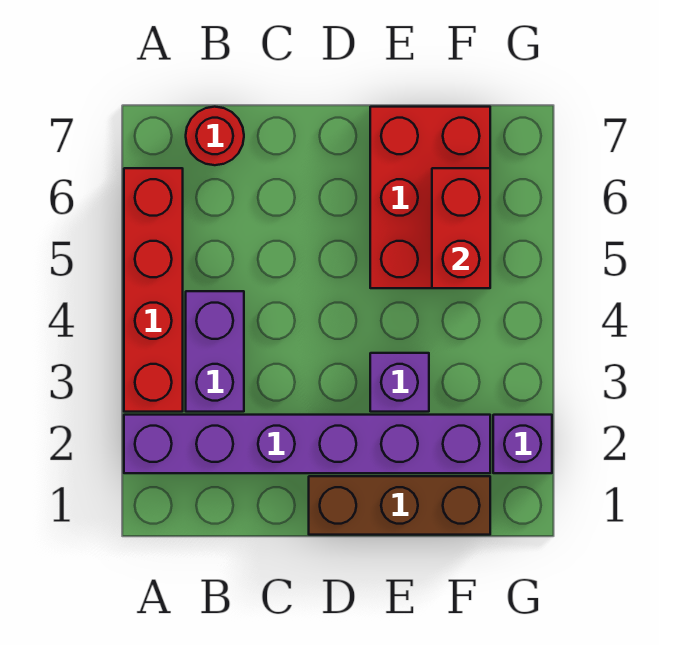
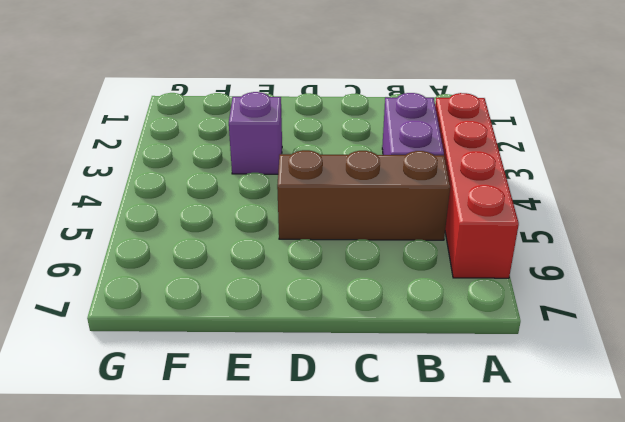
brown 1x3 brick [277,150,450,240] -> brown 1x3 brick moved to [309,476,490,535]
none -> purple 1x6 brick [124,415,490,473]
none -> red 1x1 round brick [186,107,244,165]

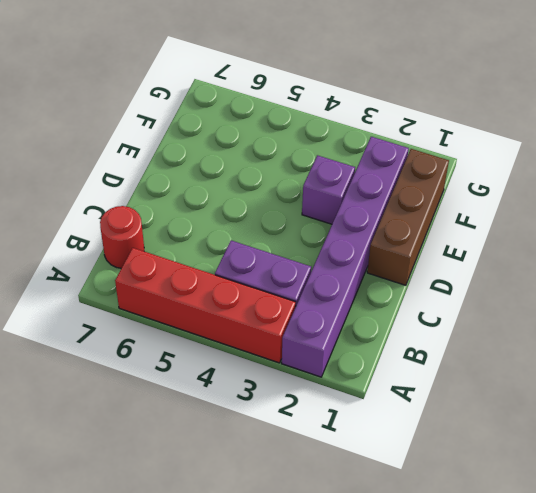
none -> red 2x3 brick [370,107,490,288]
none -> purple 1x1 brick [493,415,552,473]

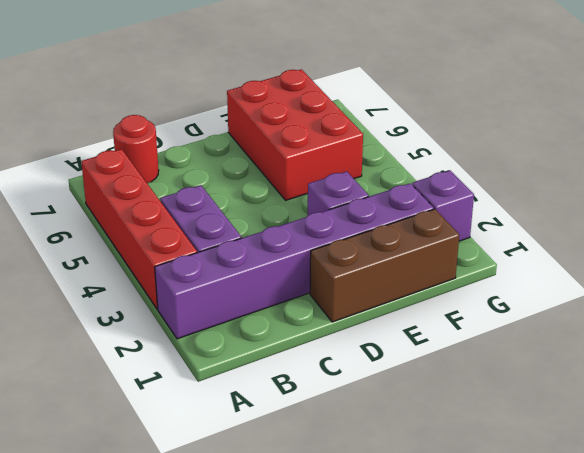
none -> red 1x2 brick [432,168,490,288]

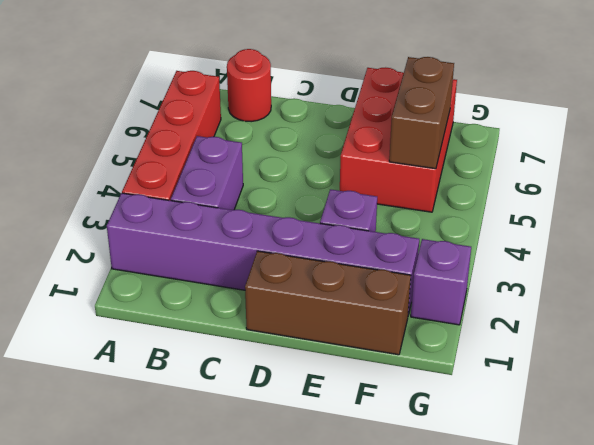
brown 1x2 brick [389,57,454,169] -> red 1x2 brick [432,168,490,288]

